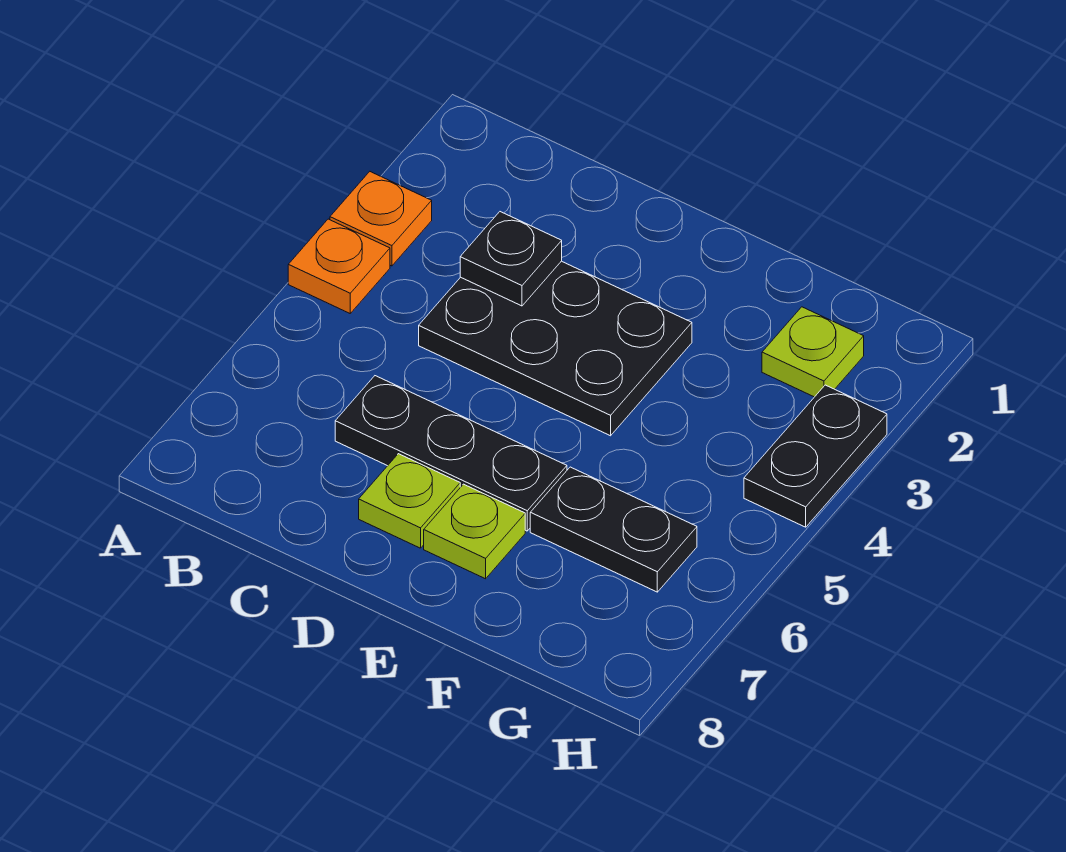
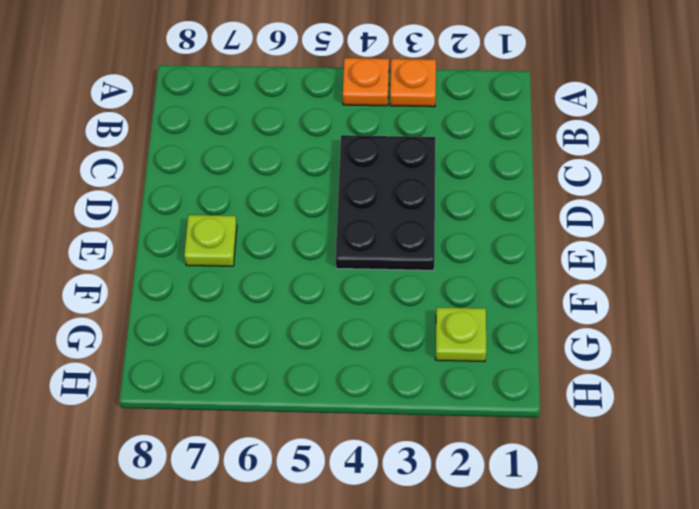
none -> black 1x3 plate [335,376,567,531]
none -> lime 1x1 plate [359,454,460,548]

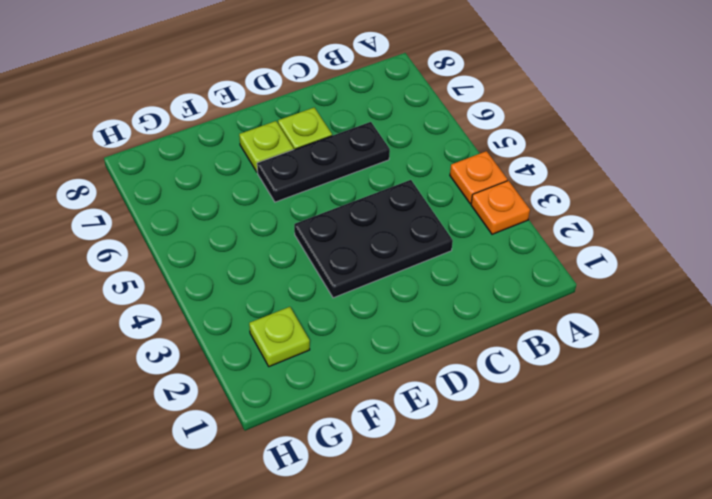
none -> black 1x2 plate [530,467,697,592]
none -> black 1x2 plate [744,385,887,527]

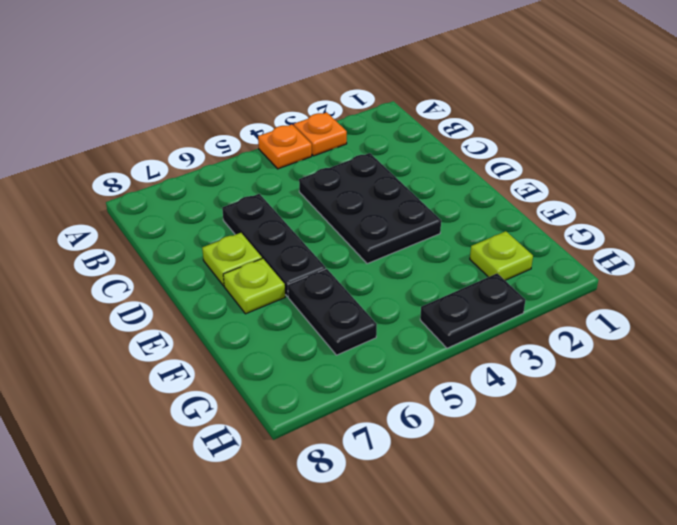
none -> black 1x1 plate [460,212,562,306]

